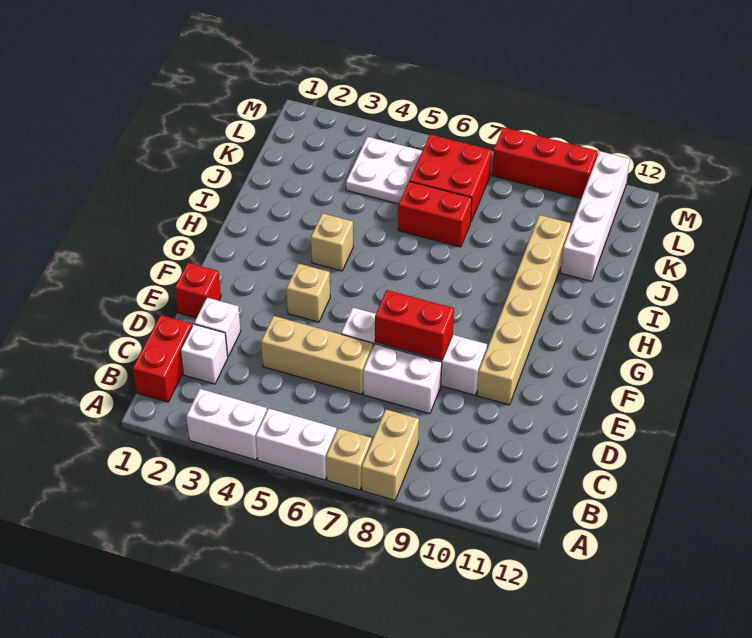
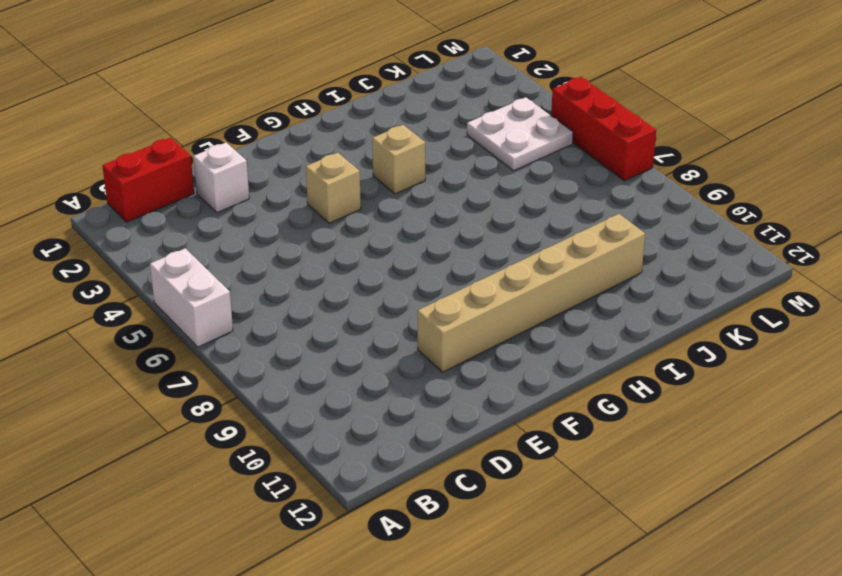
red 1x3 brick [551,77,656,181] -> red 1x3 brick moved to [492,127,597,198]
none -> white 1x2 brick [186,389,267,460]
none -> tan 1x1 brick [326,428,372,490]
none -> tan 1x2 brick [362,409,419,500]

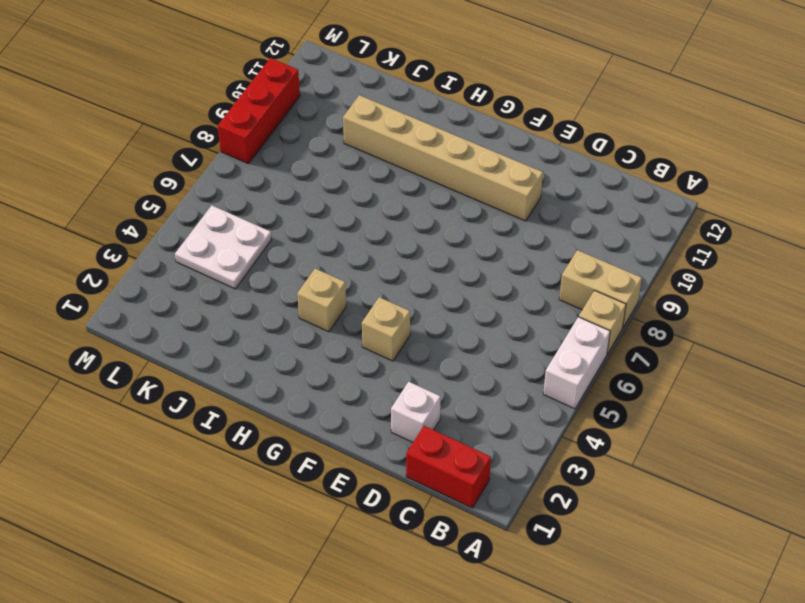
none -> white 1x2 brick [186,389,267,460]
none -> white 1x1 brick [180,324,228,384]
none -> tan 1x3 brick [261,316,373,394]

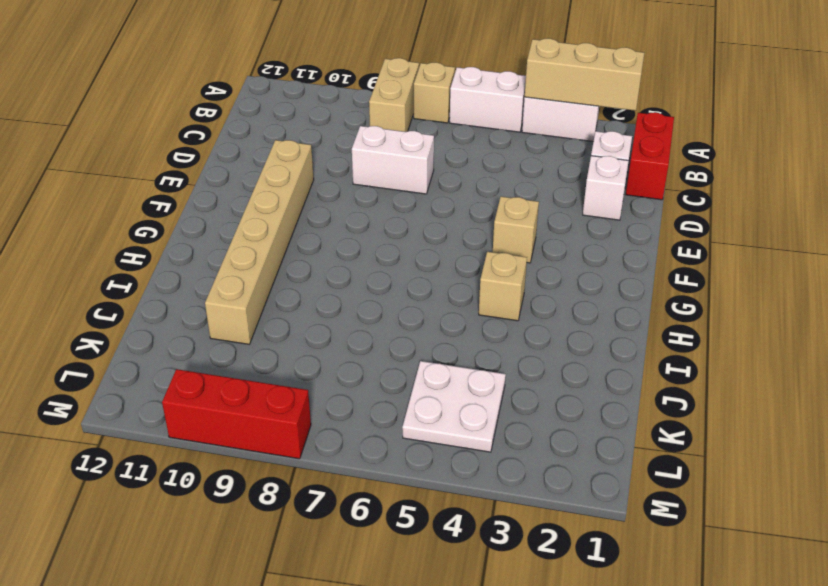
tan 1x3 brick [525,38,644,111] -> tan 1x3 brick moved to [261,316,373,394]
none -> red 1x1 brick [175,263,221,318]
none -> white 1x4 brick [341,308,487,395]
none -> red 1x2 brick [398,181,472,247]

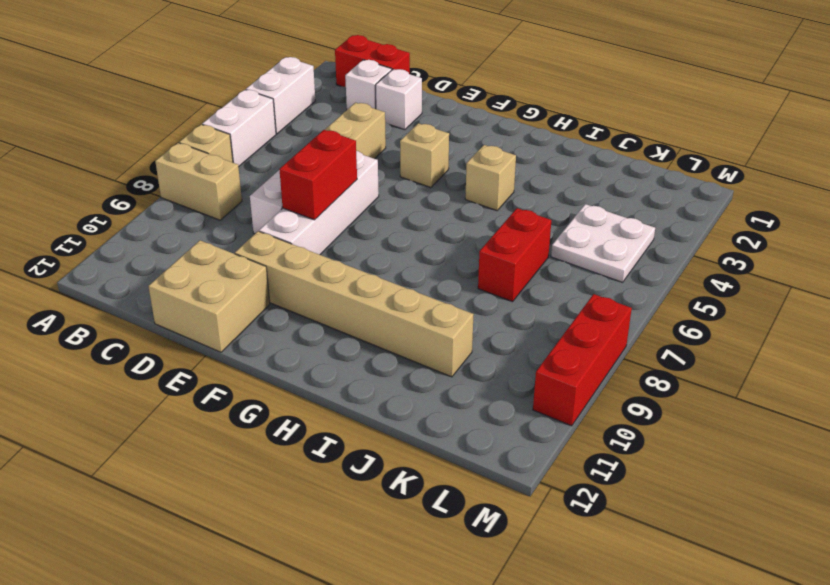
tan 2x2 brick [148,240,270,352] -> none
none -> red 1x1 brick [175,263,221,318]
none -> white 1x4 brick [560,151,630,281]
none -> red 2x2 brick [409,134,492,221]

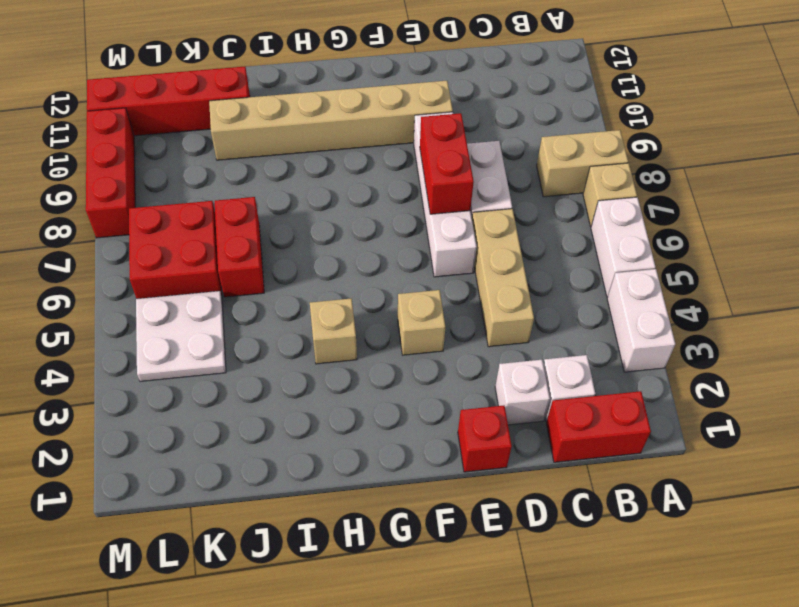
red 1x4 brick [87,66,250,136] -> white 1x4 brick [560,151,630,281]

